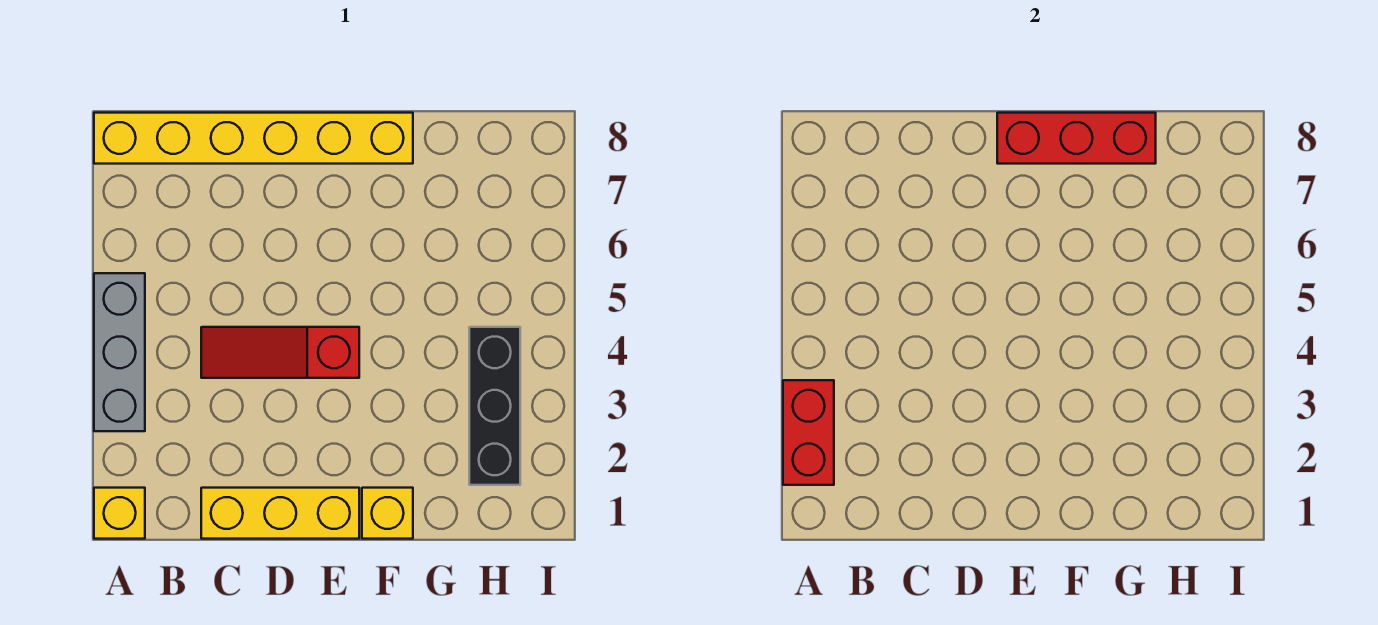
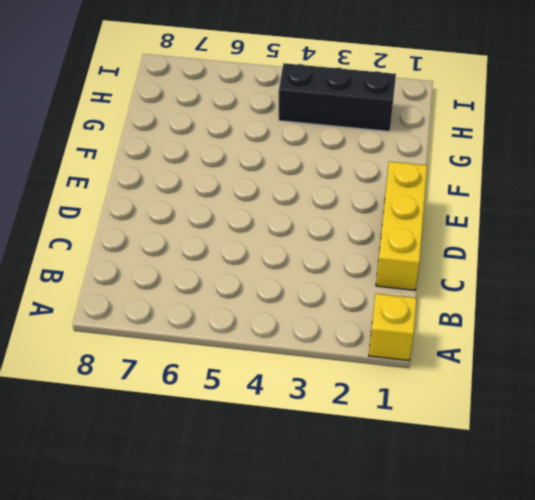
none -> grey 1x3 brick [94,273,145,431]
none -> yellow 1x6 brick [94,113,413,164]

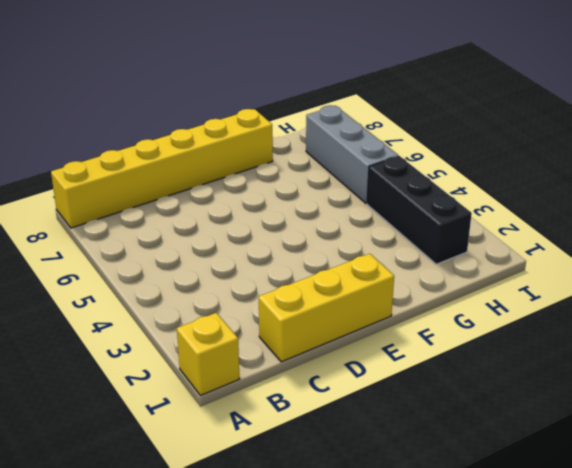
grey 1x3 brick [306,105,398,204] -> grey 1x3 brick moved to [94,273,145,431]
none -> red 1x3 slope [201,327,359,378]
none -> yellow 1x1 brick [362,488,413,539]

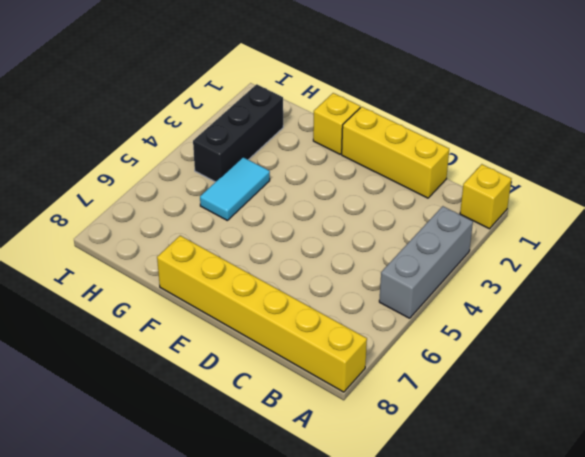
cyan 1x2 tile [200,157,270,221] -> none
none -> red 1x3 slope [201,327,359,378]
none -> red 1x2 brick [783,380,834,485]

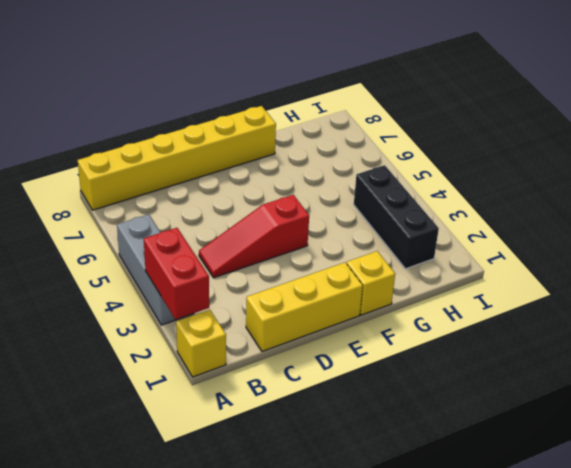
none -> red 1x3 brick [997,113,1156,164]

